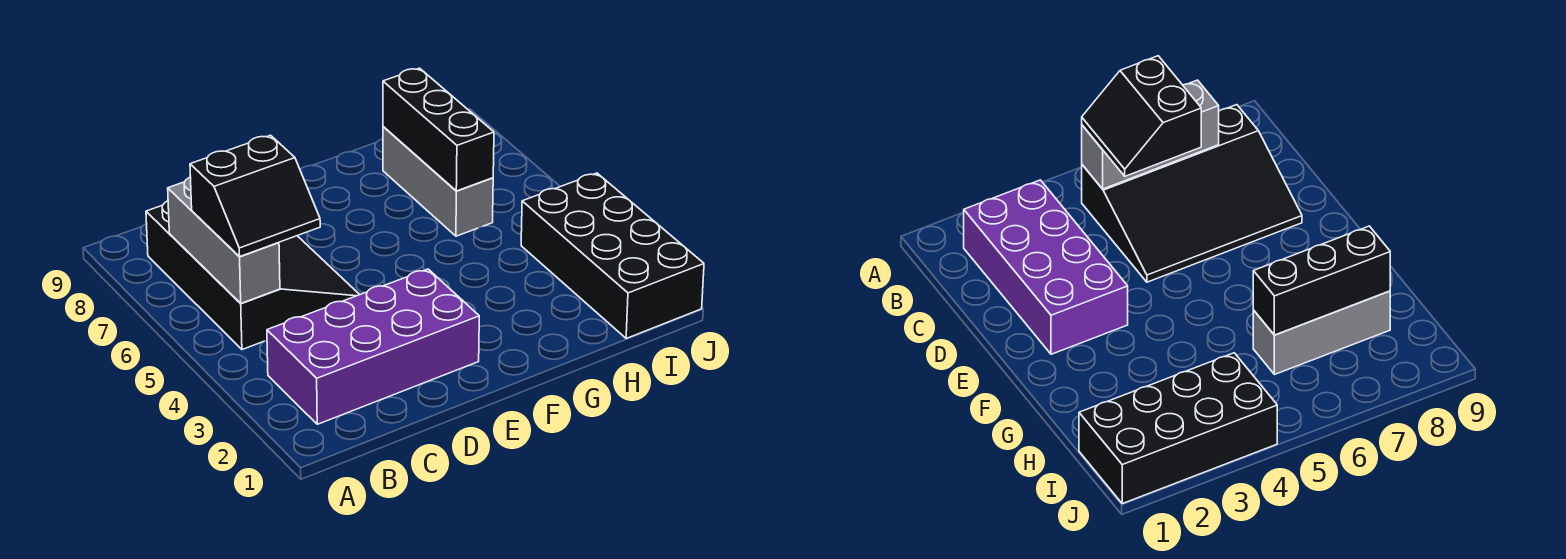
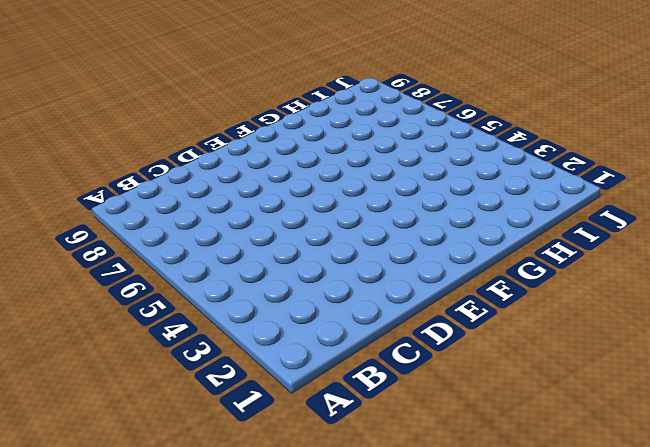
none -> purple 2x4 brick [267,269,479,424]
none -> black 3x4 slope [146,201,360,350]

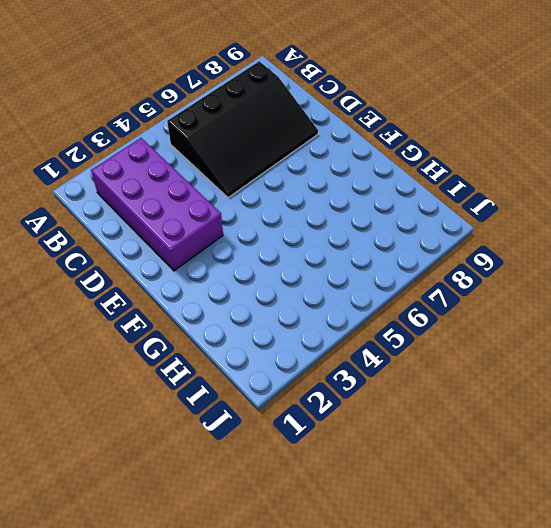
none -> grey 1x3 brick [383,127,493,236]
none -> black 2x4 brick [521,173,704,338]

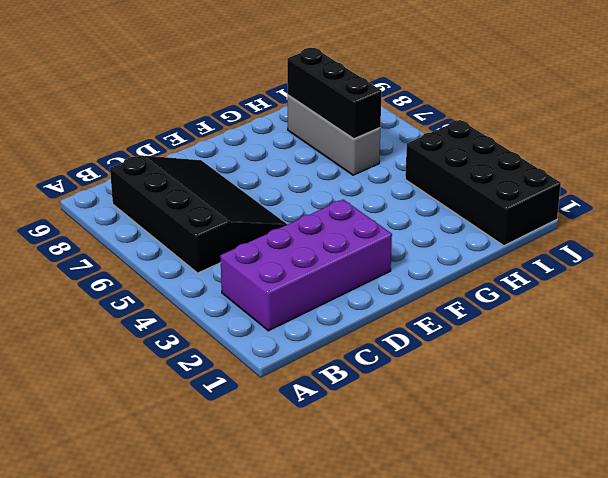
none -> grey 1x3 brick [168,177,280,303]
none -> black 2x2 slope [190,135,320,256]

